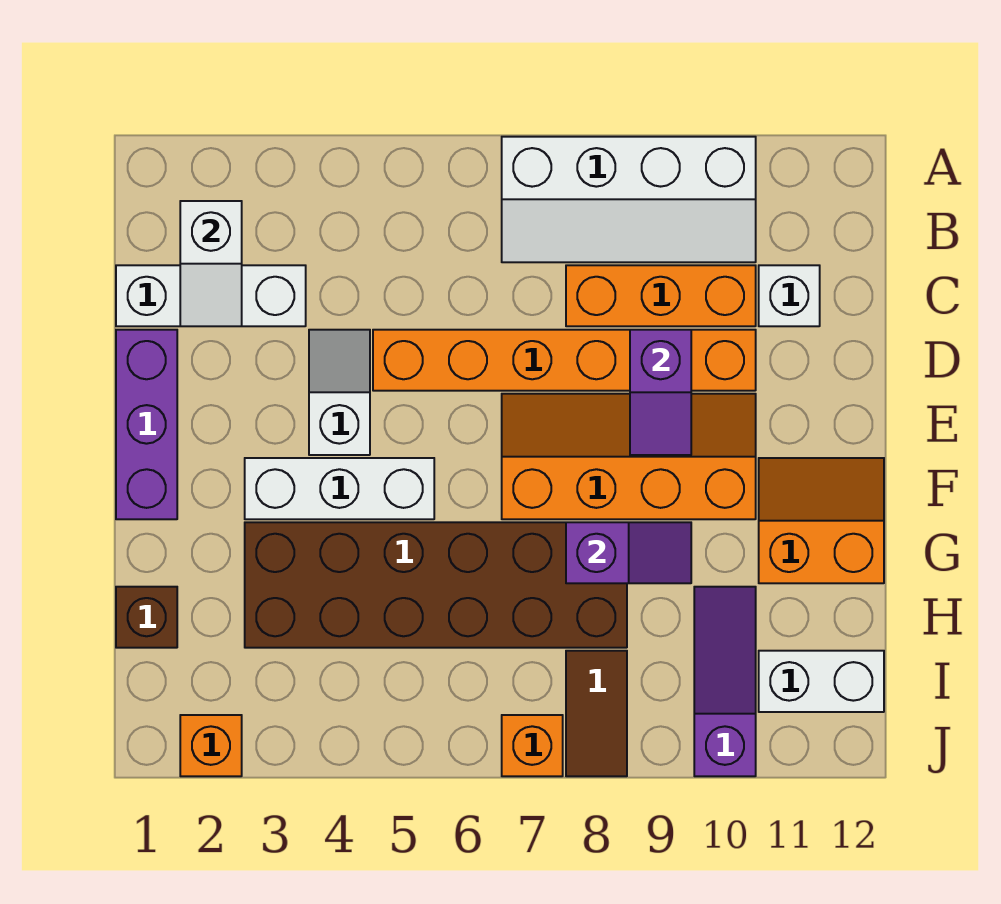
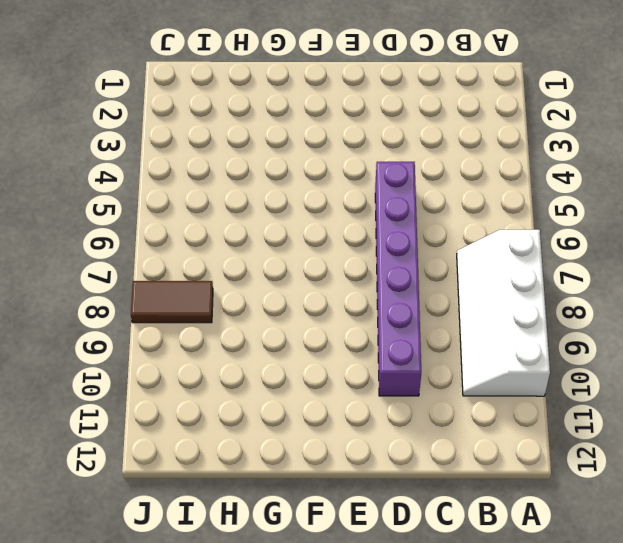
purple 1x6 brick [375,162,421,396] -> orange 1x6 brick [373,330,756,391]
none -> white 1x3 brick [116,265,306,326]
none -> orange 1x3 brick [566,265,756,326]
none -> white 1x1 brick [759,265,820,326]

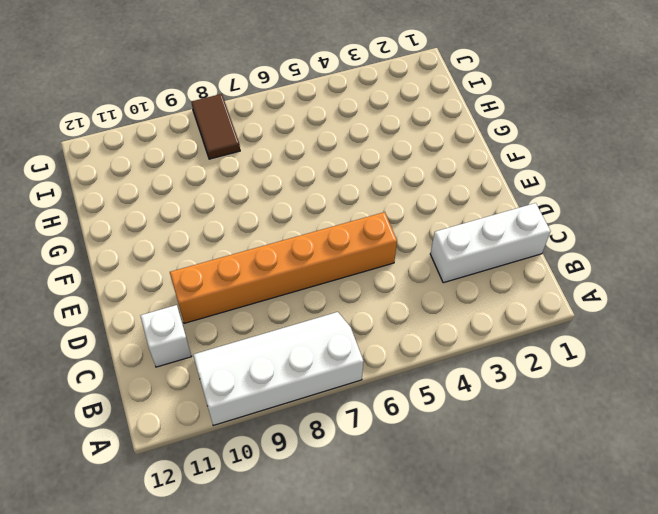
none -> orange 1x3 brick [566,265,756,326]
none -> purple 1x3 brick [116,330,177,519]
none -> white 1x2 slope [309,330,370,455]

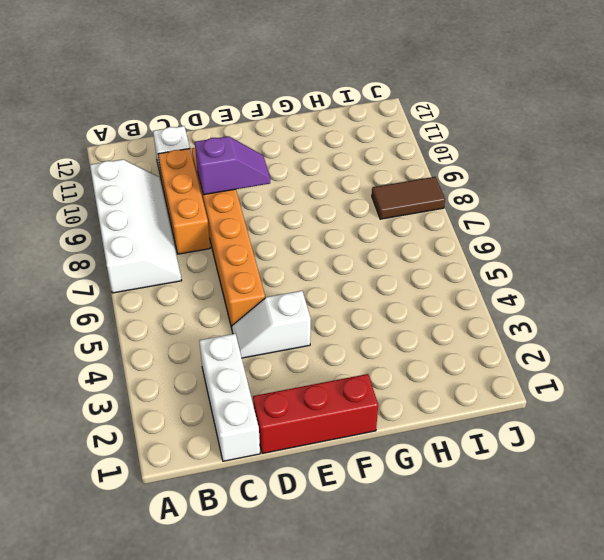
red 1x3 brick [253,374,378,454] -> purple 1x3 brick [116,330,177,519]
none -> orange 2x4 slope [502,394,756,519]
none -> white 1x3 brick [245,458,434,519]
none -> orange 2x2 slope [759,458,884,583]

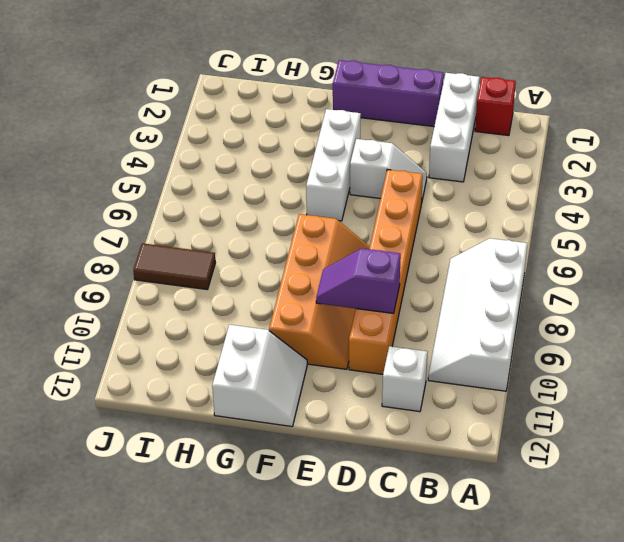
red 1x1 brick [475,77,516,136] -> none
white 2x2 slope [212,325,307,426] -> orange 2x2 slope [759,458,884,583]
none -> orange 1x3 brick [566,265,756,326]
none -> brown 2x6 brick [245,522,627,648]
none -> brown 1x1 brick [116,587,177,648]

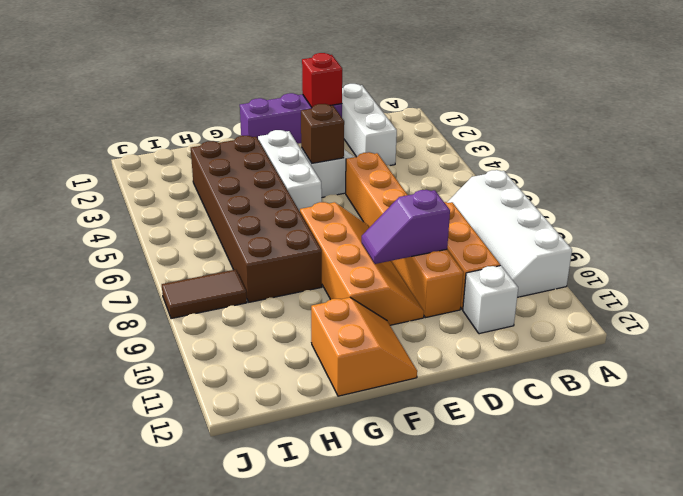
red 1x1 brick [302,53,342,107] -> none
brown 1x1 brick [301,104,344,163] -> brown 1x1 brick moved to [116,587,177,648]
none -> purple 1x3 slope [694,587,756,776]
none -> white 1x2 brick [759,651,884,712]
none -> orange 1x1 brick [180,715,242,776]

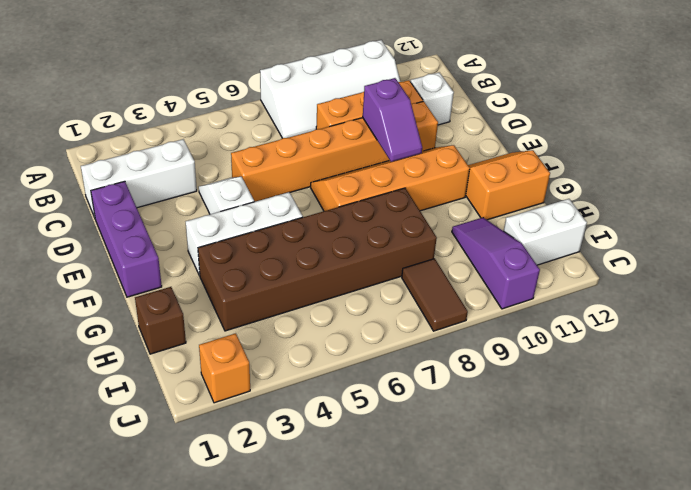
none -> orange 1x1 brick [502,715,563,776]
none -> white 1x2 slope [180,201,242,326]
none -> purple 1x2 slope [566,522,691,583]

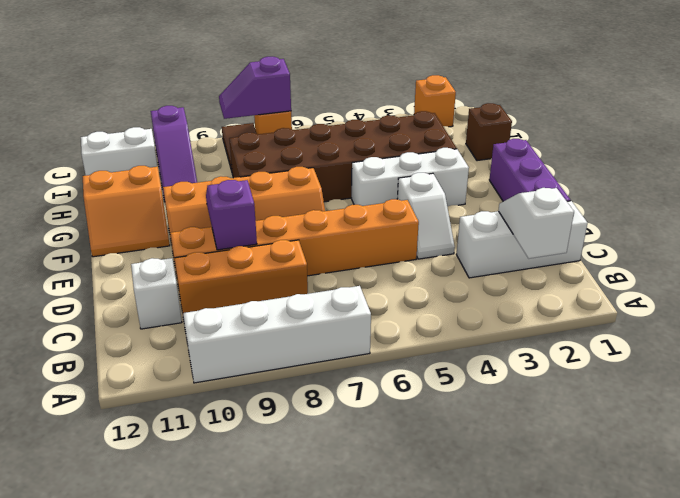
purple 1x2 slope [219,57,291,119] -> purple 1x2 slope moved to [566,522,691,583]

